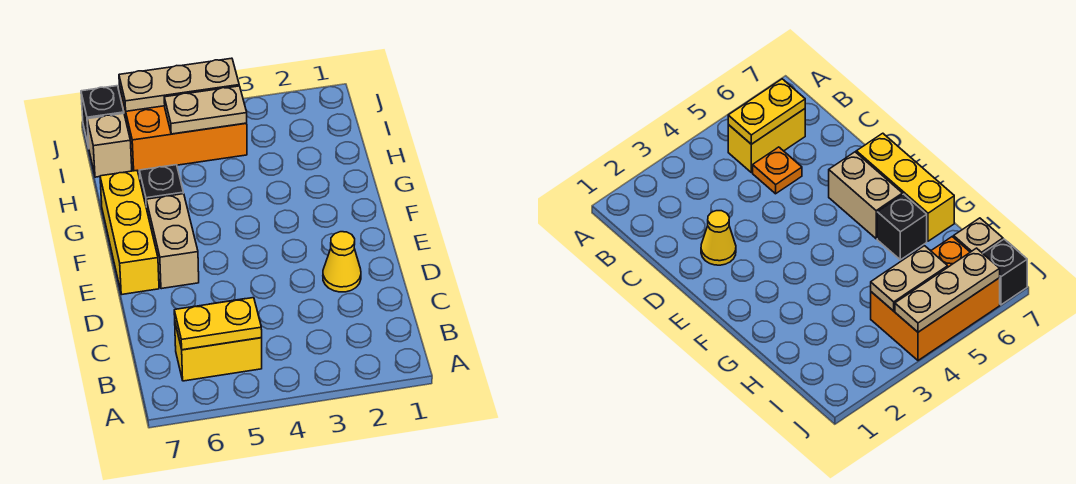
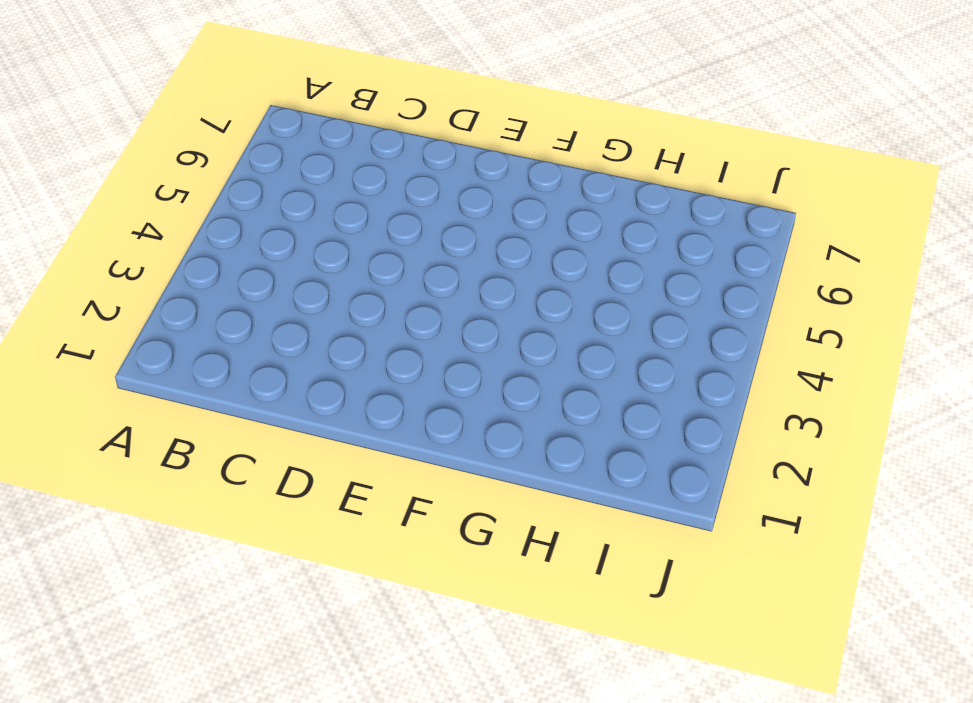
none -> yellow 1x2 brick [175,324,262,381]
none -> orange 1x1 plate [753,147,802,194]
none -> yellow 1x1 cone [323,232,361,292]

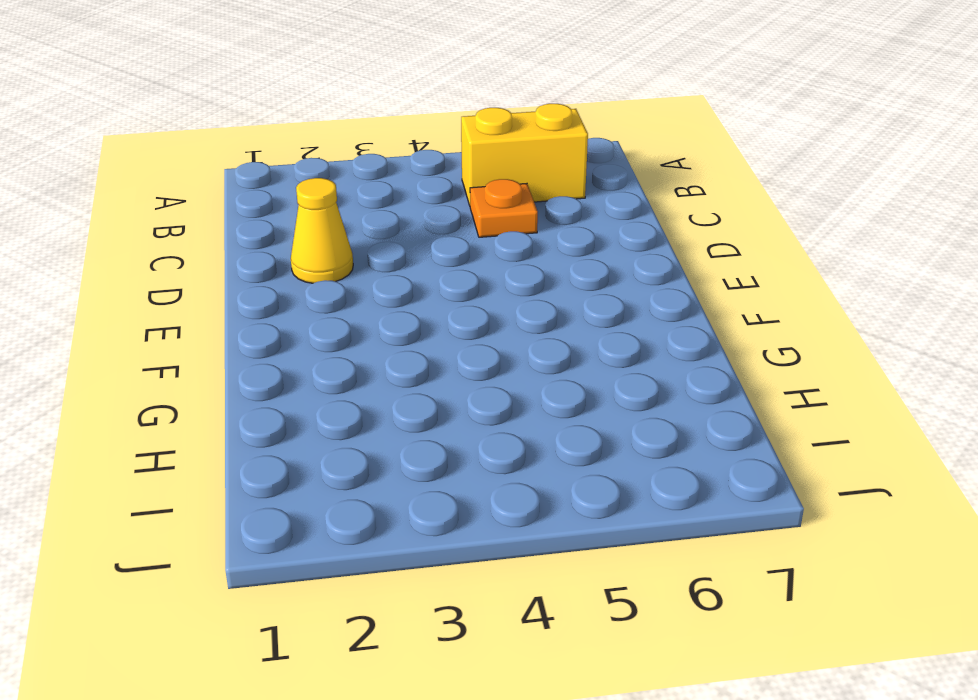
none -> tan 1x2 brick [146,194,199,289]
none -> yellow 1x3 brick [100,171,159,294]
none -> black 1x1 brick [139,165,184,208]

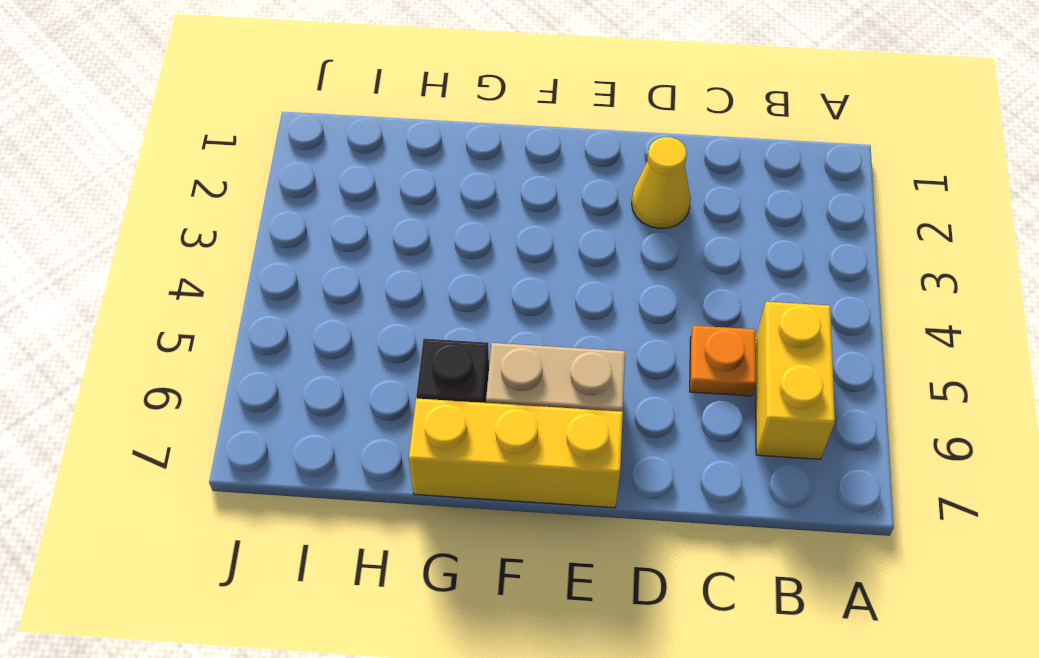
none -> orange 2x3 brick [120,90,247,171]
none -> tan 1x1 brick [87,114,132,177]
none -> black 1x1 brick [81,86,124,147]

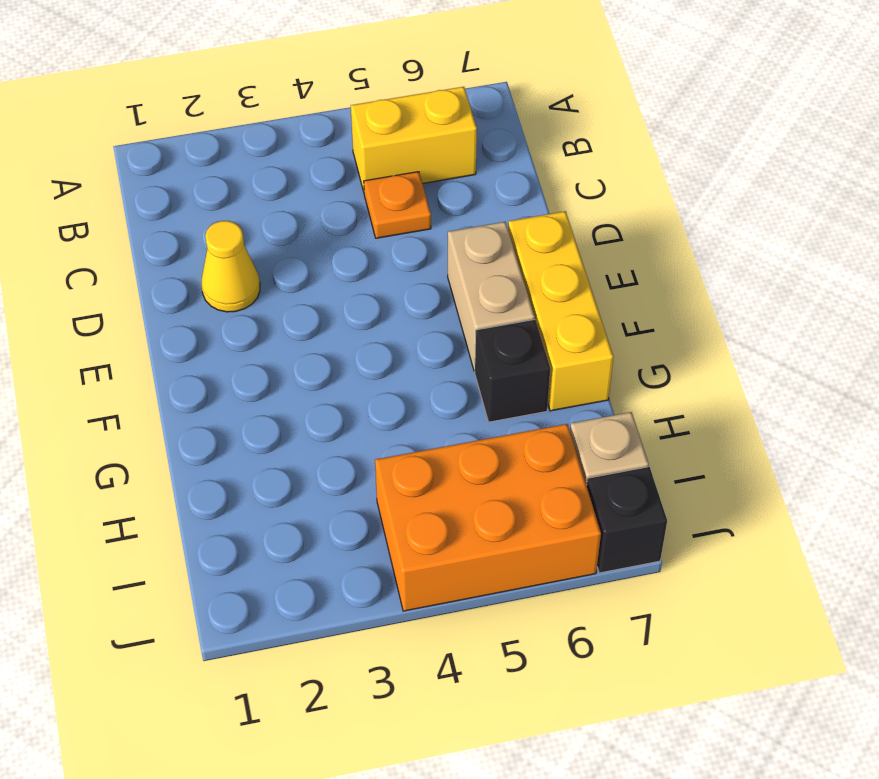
none -> yellow 1x2 plate [174,298,262,350]
none -> tan 1x2 plate [164,86,247,134]
none -> tan 1x3 plate [119,58,239,111]

